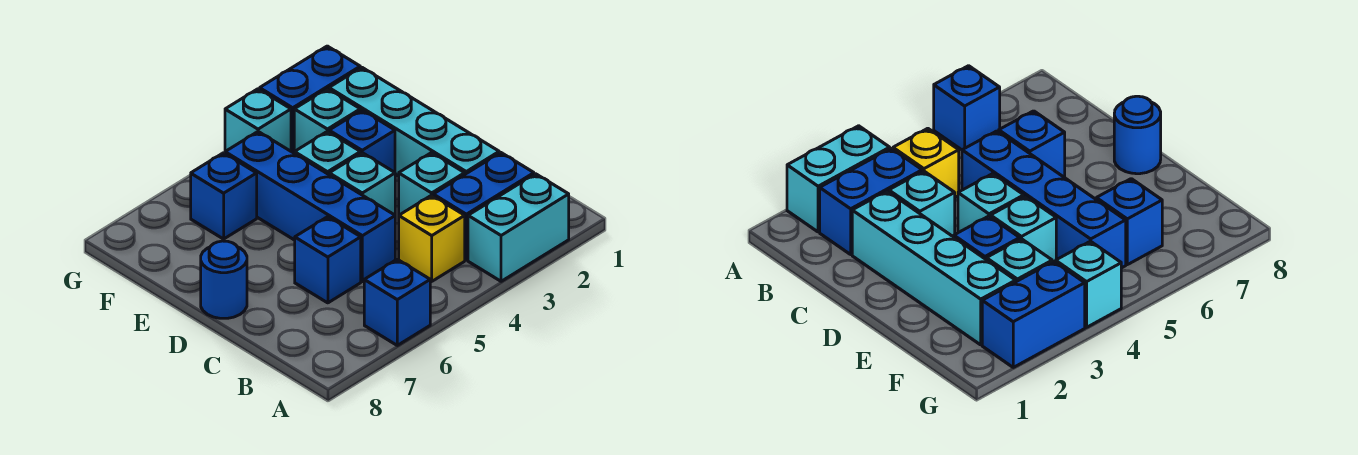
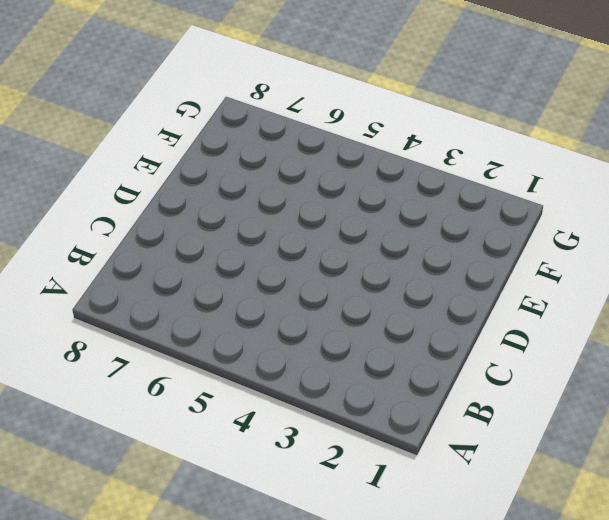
none -> cyan 1x2 brick [468,174,569,281]
none -> blue 1x1 brick [364,259,430,345]
none -> blue 1x2 brick [433,153,534,260]

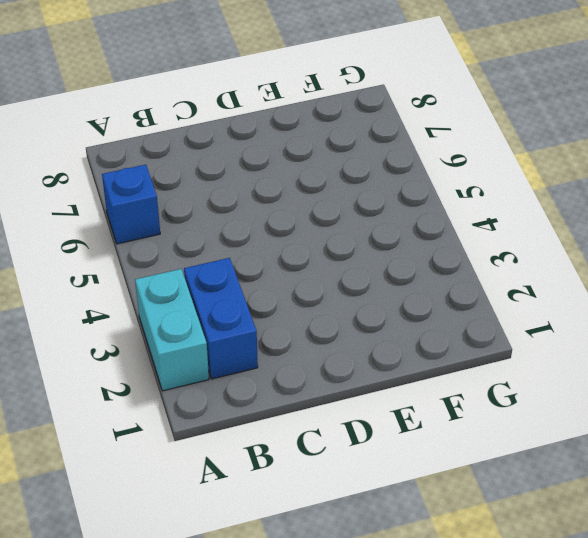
none -> yellow 1x1 brick [399,195,465,281]
none -> cyan 1x4 brick [329,68,499,176]
none -> cyan 1x1 brick [399,153,465,215]

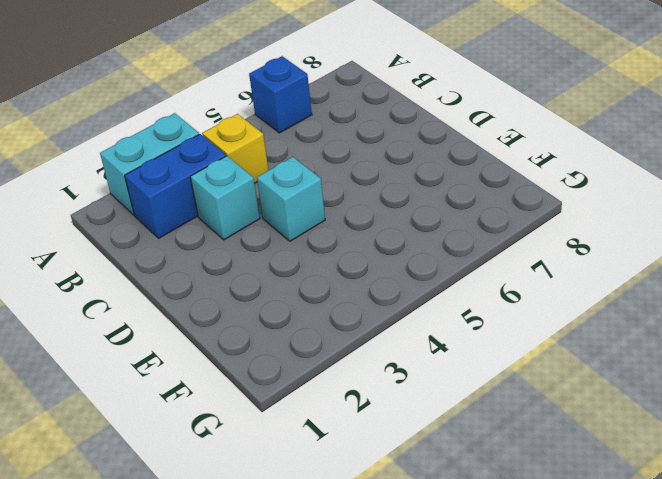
none -> cyan 1x4 brick [329,68,499,176]
none -> blue 1x4 brick [225,132,395,282]
none -> blue 1x1 brick [295,217,361,303]

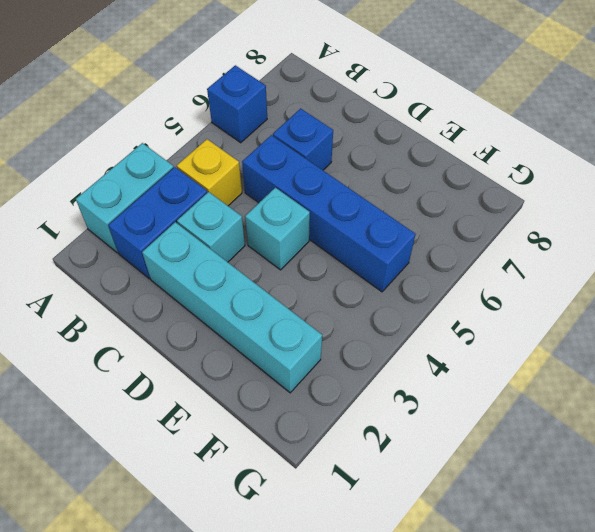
none -> blue 1x1 round brick [201,241,247,318]
none -> blue 1x1 brick [329,110,395,172]
none -> cyan 1x1 brick [294,131,361,174]

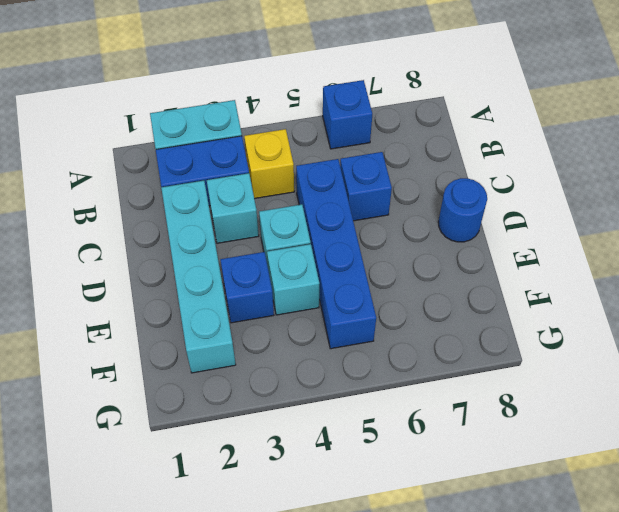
none -> cyan 1x1 brick [294,89,360,153]
none -> blue 1x1 brick [191,153,257,239]
none -> blue 1x2 brick [260,46,360,153]

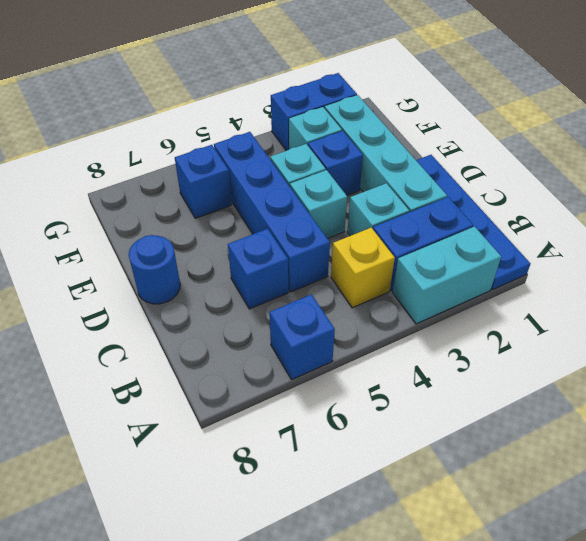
blue 1x4 plate [416,155,530,290] -> none
none -> cyan 1x1 brick [225,89,291,151]

